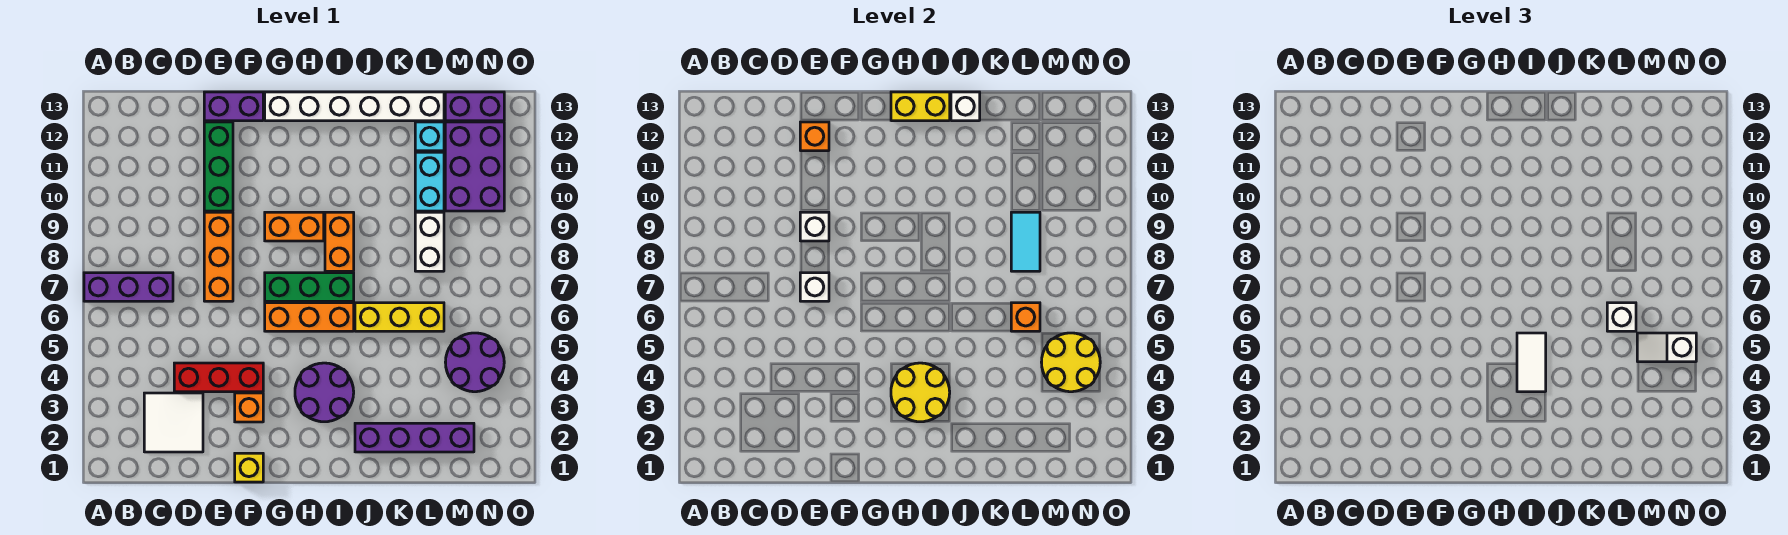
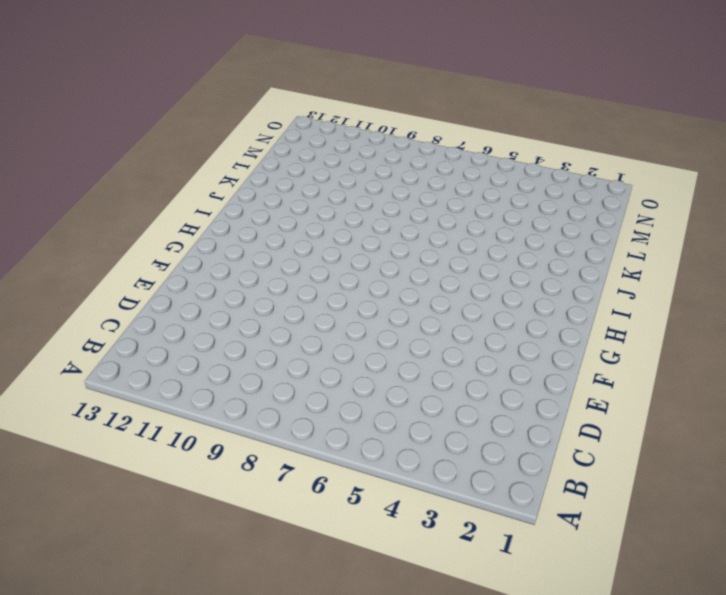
none -> purple 1x3 brick [84,273,173,301]
none -> white 2x2 tile [144,393,203,452]
none -> red 1x3 brick [174,363,263,392]
none -> orange 1x3 brick [204,212,233,301]

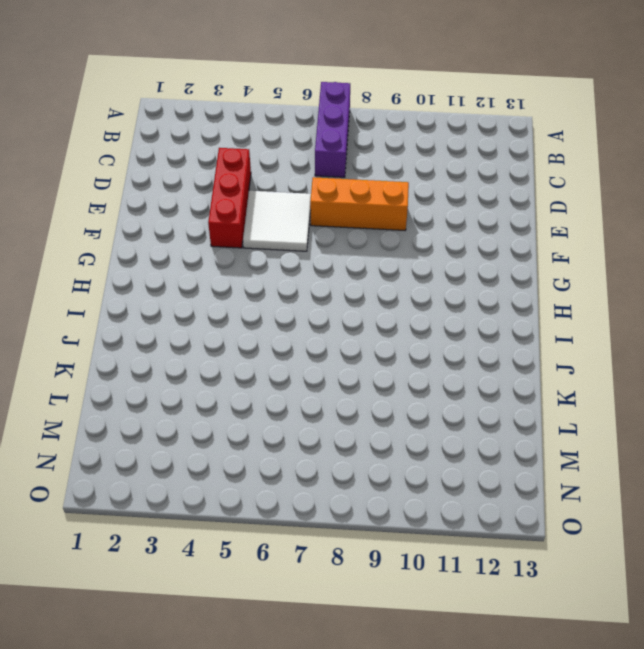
white 2x2 tile [243,191,311,251] -> white 2x2 tile moved to [144,393,203,452]
none -> green 1x3 brick [204,122,233,211]
none -> purple 1x2 brick [204,92,263,121]
none -> yellow 1x1 brick [235,453,263,482]
none -> orange 1x1 brick [235,393,263,422]

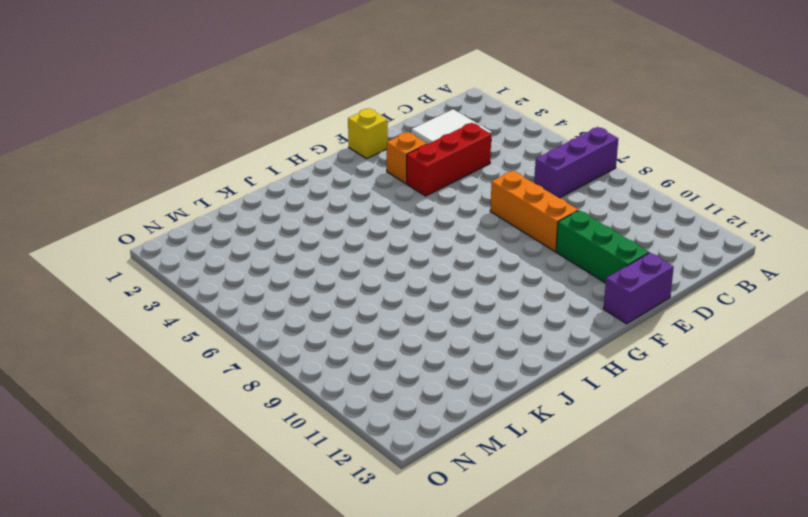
none -> orange 1x3 brick [265,303,354,331]
none -> green 1x3 brick [265,273,354,301]
none -> orange 1x2 brick [265,212,324,241]
none -> white 1x6 brick [265,92,444,121]

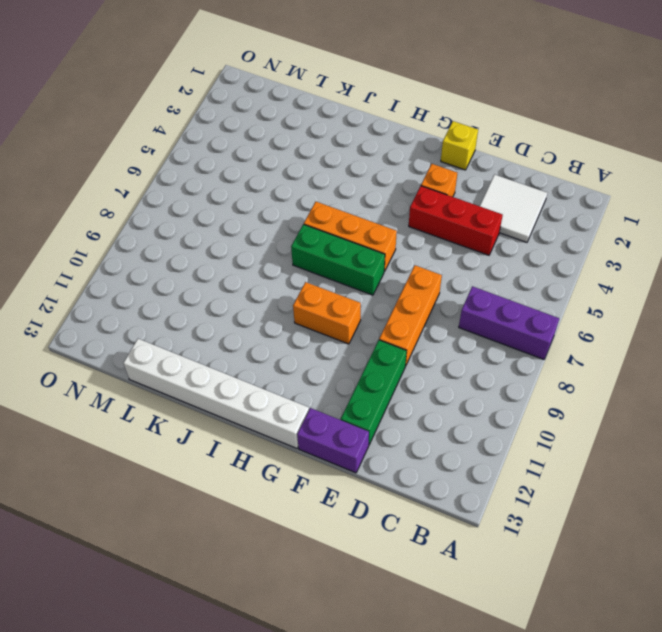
none -> purple 2x2 round brick [295,363,354,422]
none -> orange 1x2 brick [325,212,354,271]
none -> purple 1x4 brick [355,423,474,452]
none -> yellow 1x3 brick [355,303,444,331]

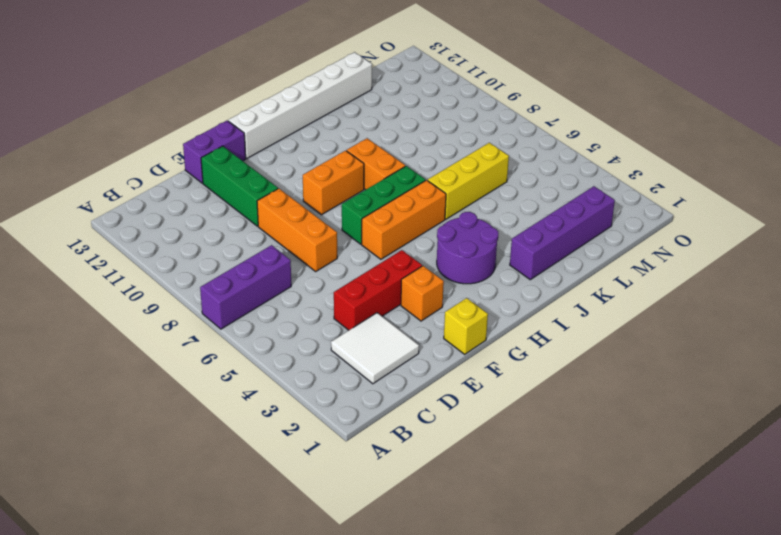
none -> white 1x2 brick [415,212,444,271]
none -> cyan 1x2 brick [415,152,444,211]
none -> cyan 1x1 brick [415,122,444,151]
none -> purple 2x2 round brick [445,333,504,392]

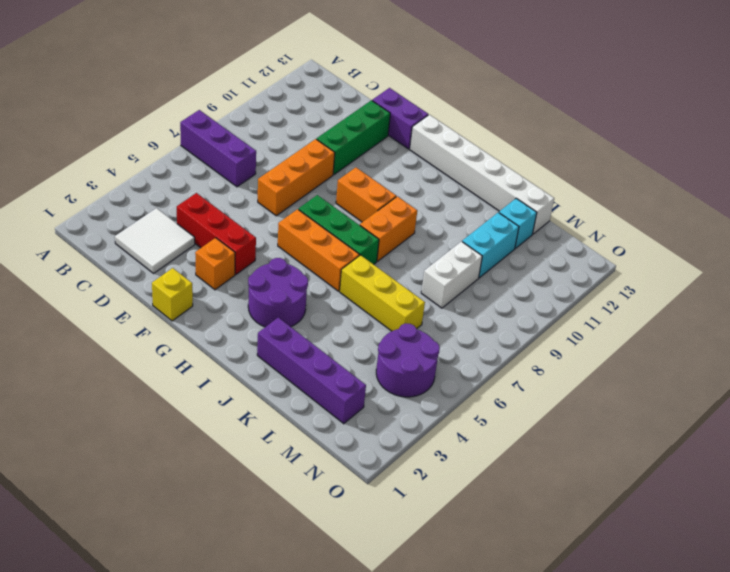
none -> purple 2x3 brick [445,122,504,211]
none -> purple 1x2 brick [445,92,504,121]
none -> white 1x1 brick [800,273,829,301]
none -> white 1x1 brick [800,212,829,241]

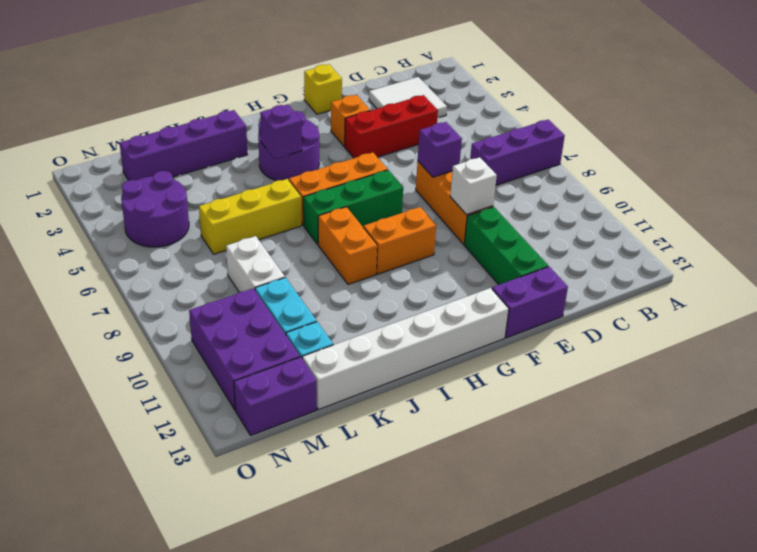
purple 1x1 brick [418,122,462,177] -> white 1x1 brick [800,273,829,301]
purple 1x1 brick [260,104,302,159] -> yellow 2x2 round brick [891,363,950,422]
none -> orange 1x1 brick [800,122,829,151]
none -> yellow 1x2 brick [891,92,950,121]
none -> white 1x1 brick [951,92,980,121]
none -> orange 1x1 brick [1011,303,1040,331]

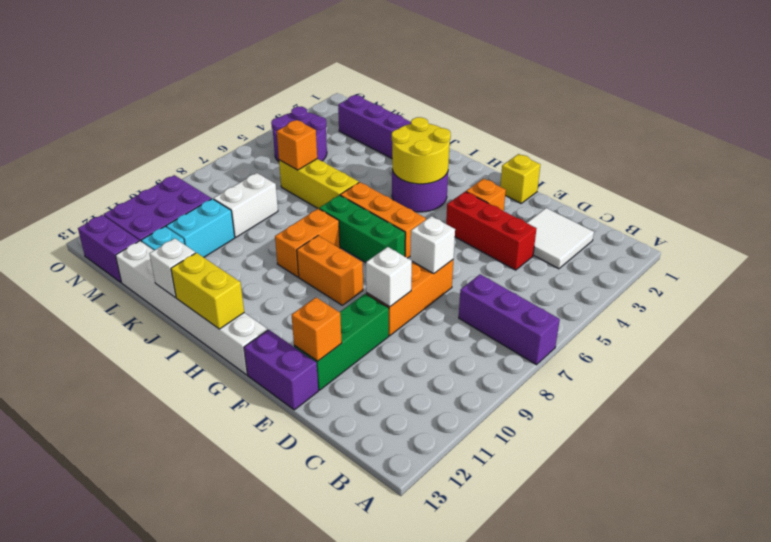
none -> cyan 1x2 tile [1011,212,1040,271]
none -> yellow 2x2 round brick [1041,333,1100,392]
none -> white 1x2 tile [1517,333,1546,392]
none -> white 1x1 brick [1607,303,1636,331]

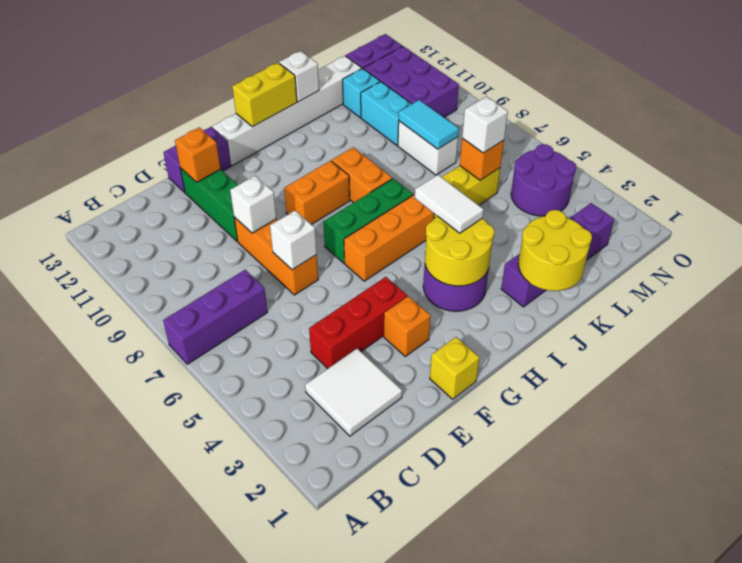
yellow 2x2 round brick [518,210,592,291] -> yellow 2x2 round brick moved to [1041,333,1100,392]
none -> white 1x2 slope [1637,333,1696,362]

